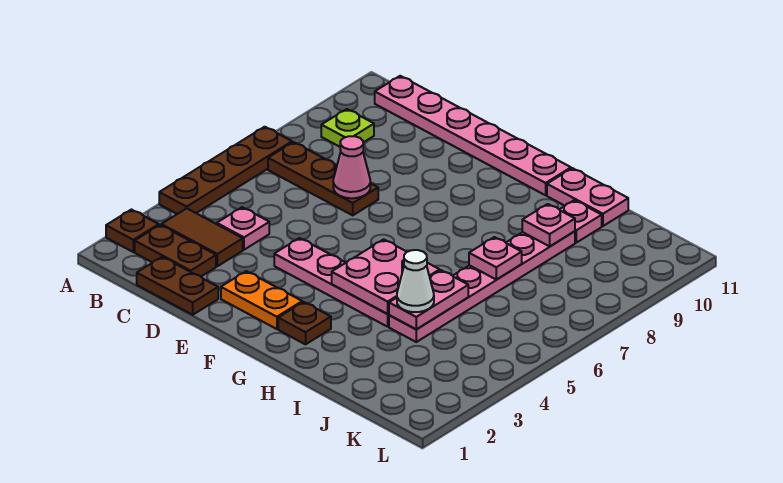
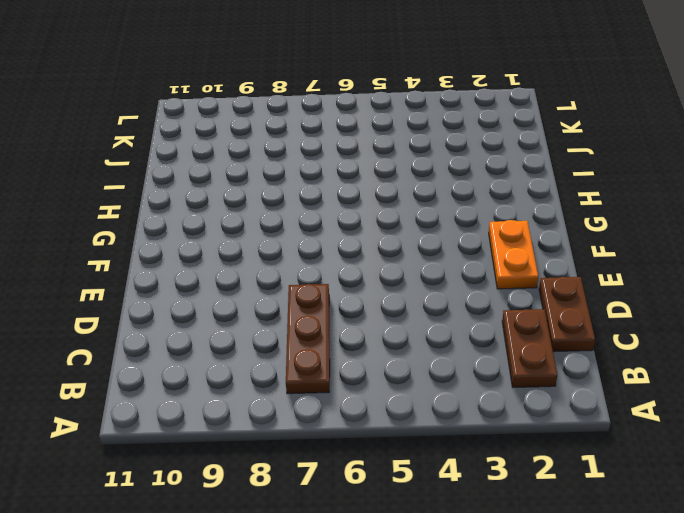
none -> brown 1x1 plate [106,210,159,252]
none -> brown 1x4 plate [159,127,292,214]
none -> brown 1x2 tile [161,208,243,266]

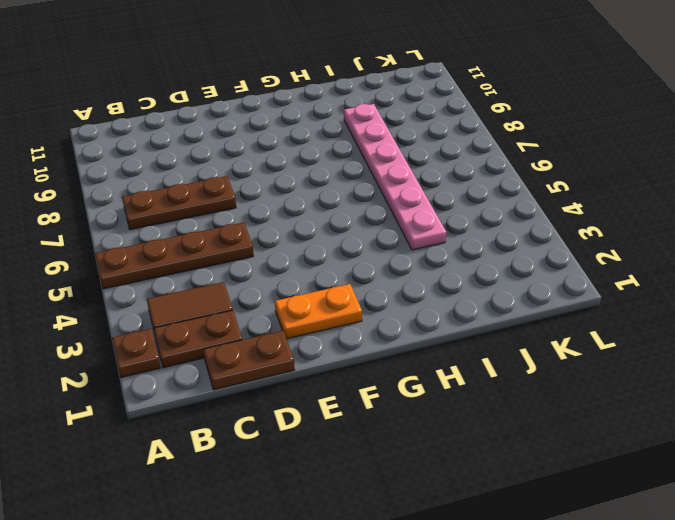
brown 1x4 plate [95,222,254,289] -> brown 1x4 plate turned to [159,127,292,214]
none -> lime 1x1 plate [321,109,374,147]
none -> pink 1x6 plate [375,76,571,195]
none -> pink 1x1 plate [217,207,269,250]

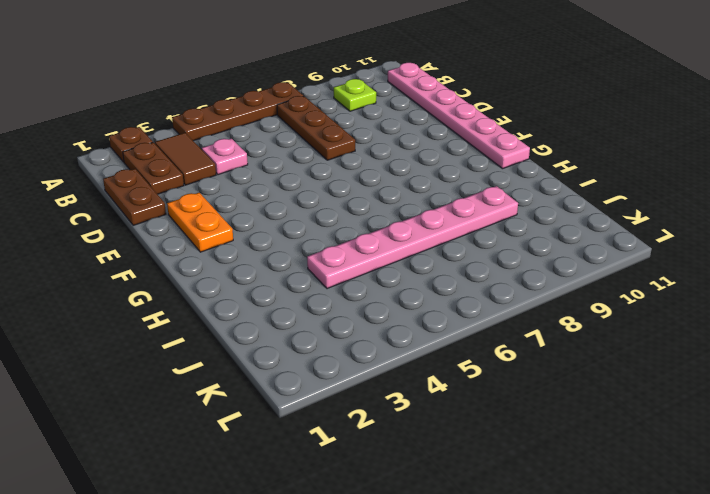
none -> pink 1x4 plate [274,238,389,327]
none -> brown 1x1 plate [278,302,331,344]
none -> pink 1x2 plate [547,168,628,226]

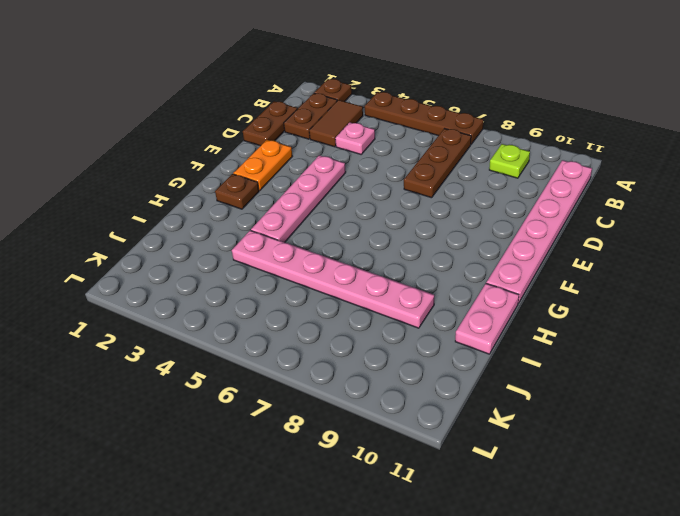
none -> pink 1x1 plate [559,200,602,243]
none -> pink 1x1 cone [333,136,370,198]
none -> pink 2x2 plate [332,239,440,314]

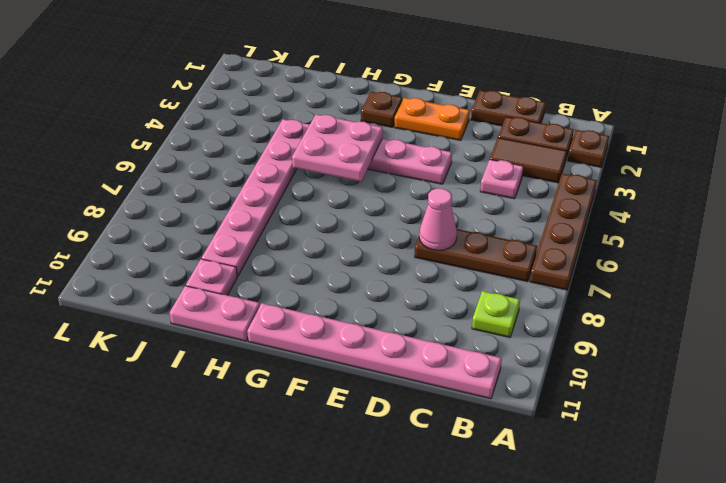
none -> pink 1x2 plate [389,270,468,329]
none -> pink 1x1 plate [469,237,522,279]
none -> pink 1x1 plate [522,204,575,246]

